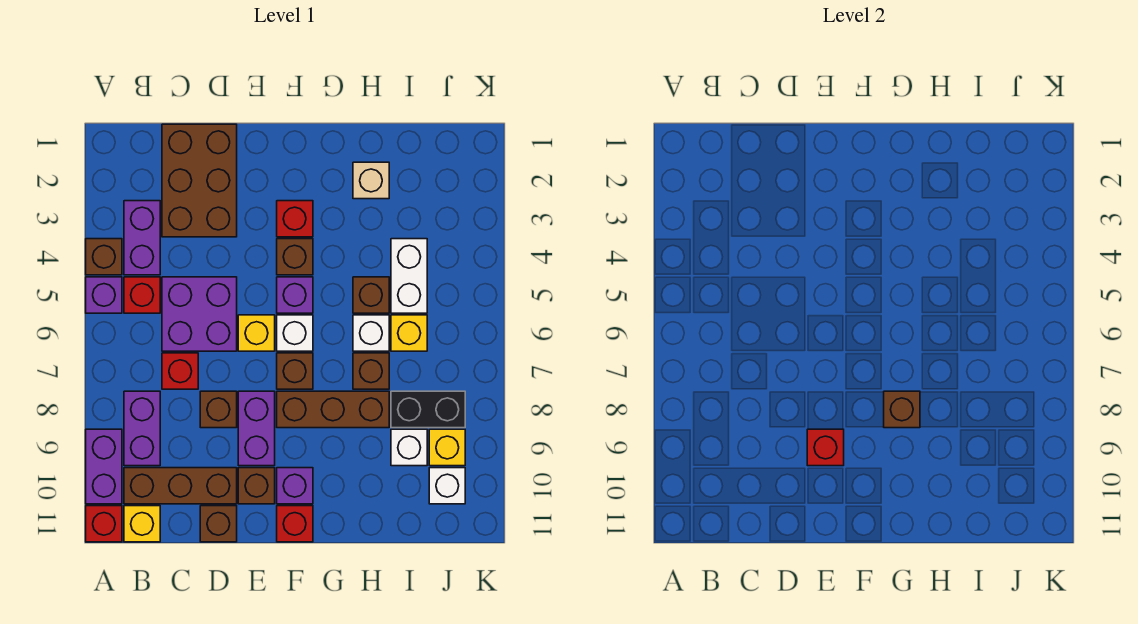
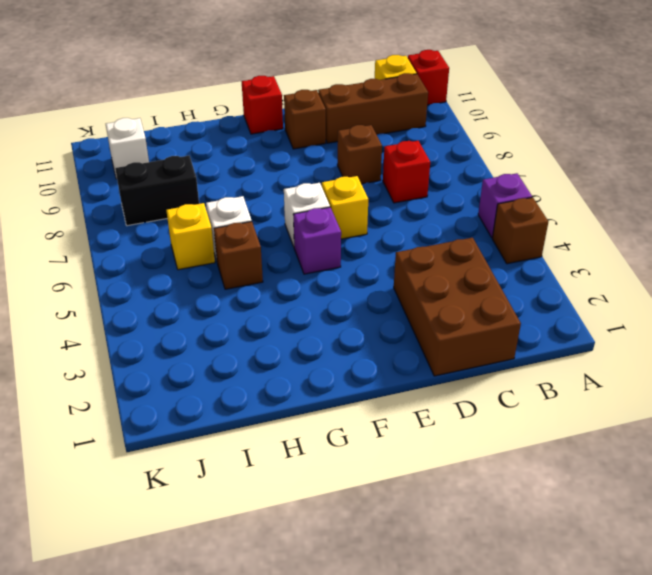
none -> purple 1x2 brick [86,429,122,504]
none -> purple 1x2 brick [124,201,160,275]
none -> red 1x1 brick [124,277,160,313]
none -> purple 1x2 brick [124,391,160,466]

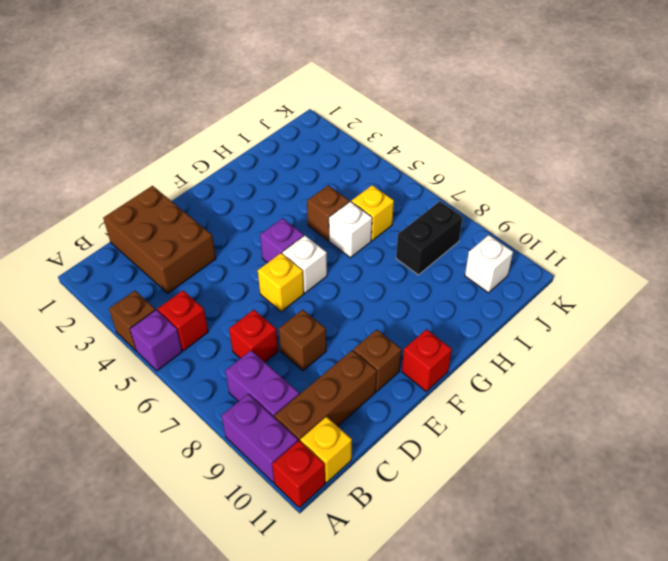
none -> purple 1x2 brick [124,201,160,275]
none -> purple 2x2 brick [162,277,237,351]
none -> brown 1x1 brick [200,506,237,542]
none -> purple 1x2 brick [238,391,275,466]

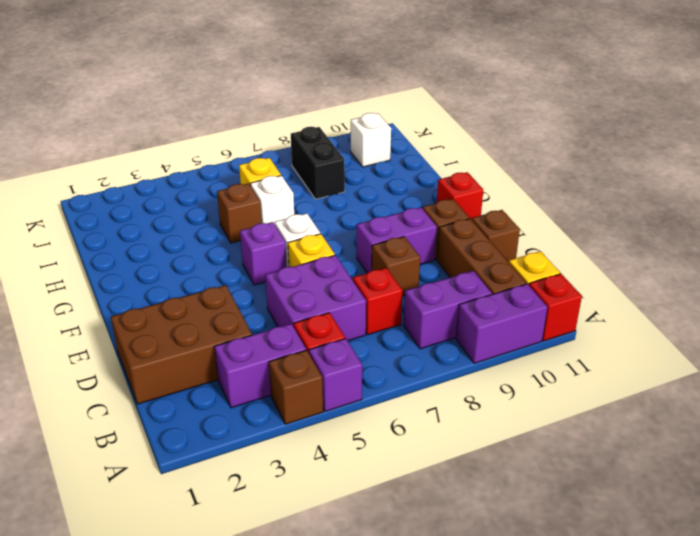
none -> red 1x1 brick [277,201,313,237]
none -> brown 1x1 brick [277,239,313,275]
none -> brown 1x1 brick [277,353,313,389]
none -> brown 1x3 brick [277,391,389,428]

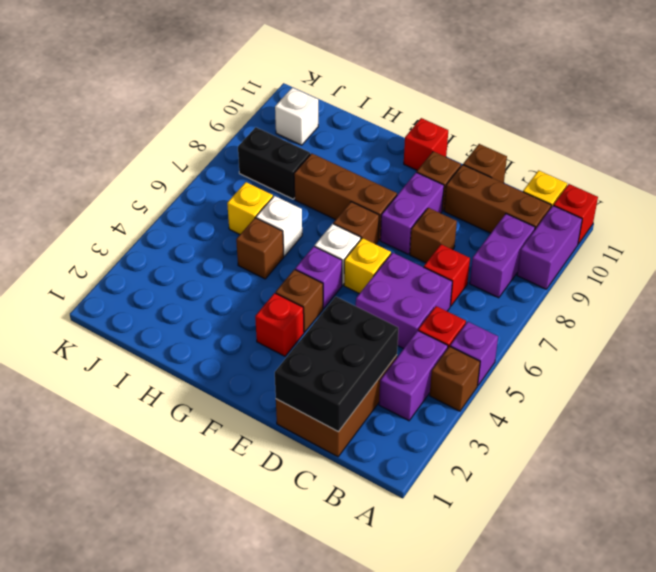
black 2x3 brick [275,297,398,432] -> none
none -> purple 1x1 brick [277,468,313,504]
none -> tan 1x1 brick [353,162,389,199]
none -> brown 1x1 brick [353,353,389,389]
none -> white 1x2 brick [391,239,427,313]

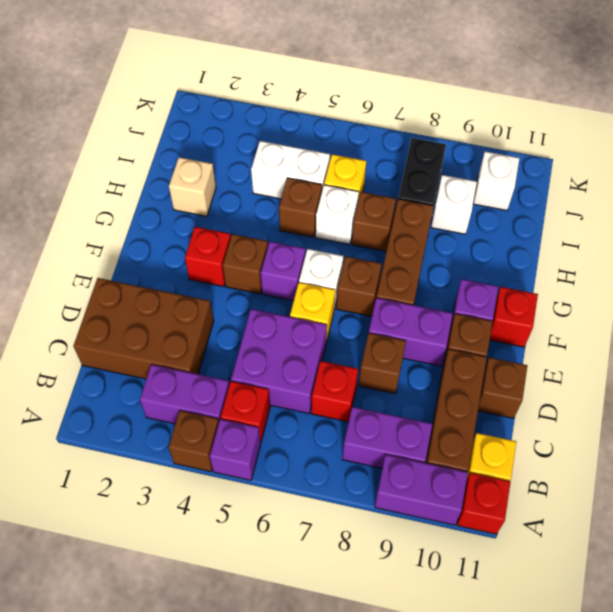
none -> yellow 1x1 brick [429,429,465,466]
none -> red 1x1 brick [807,429,844,466]
none -> brown 1x1 brick [884,391,920,428]

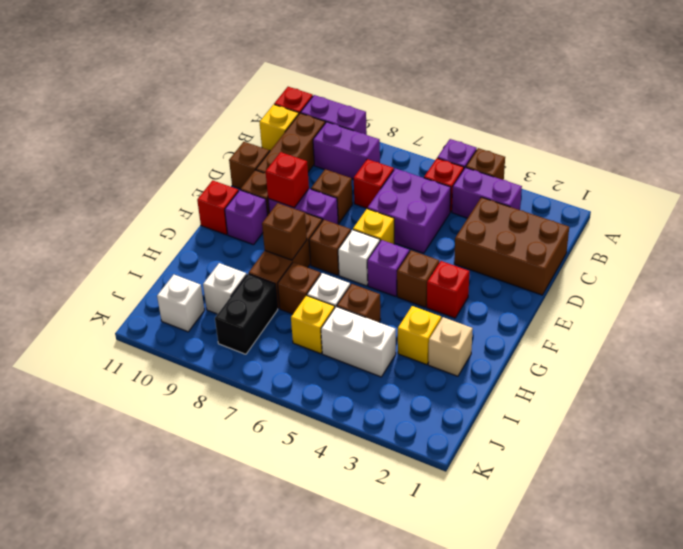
yellow 1x1 brick [398,306,441,365] -> yellow 1x1 brick moved to [429,429,465,466]

